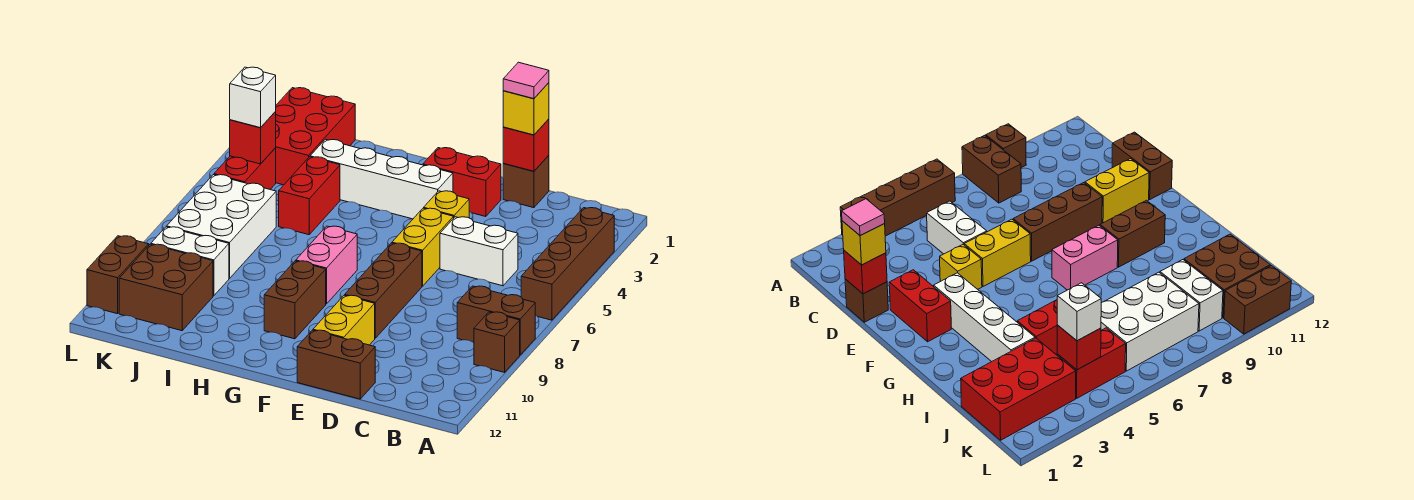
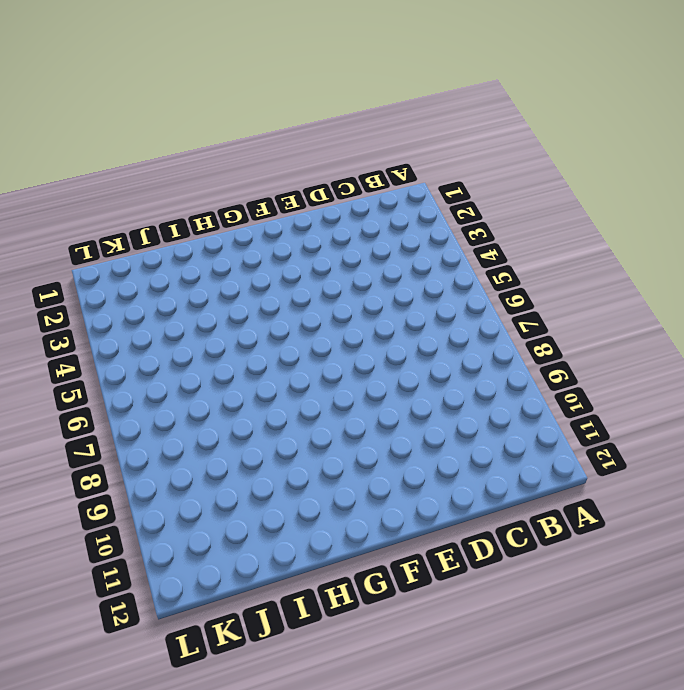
none -> brown 1x4 brick [521,208,614,320]
none -> brown 1x2 brick [457,286,535,355]
none -> brown 1x1 brick [474,312,520,372]

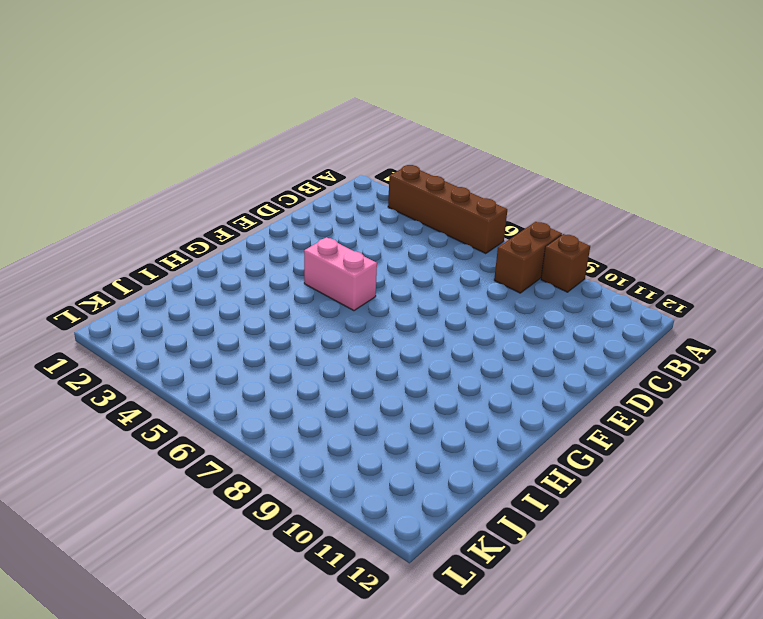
pink 1x2 brick [304,237,377,311] -> pink 1x2 brick moved to [296,226,357,304]
none -> white 1x2 brick [440,217,518,286]
none -> brown 1x1 brick [503,155,549,208]
none -> brown 1x2 brick [297,330,375,399]

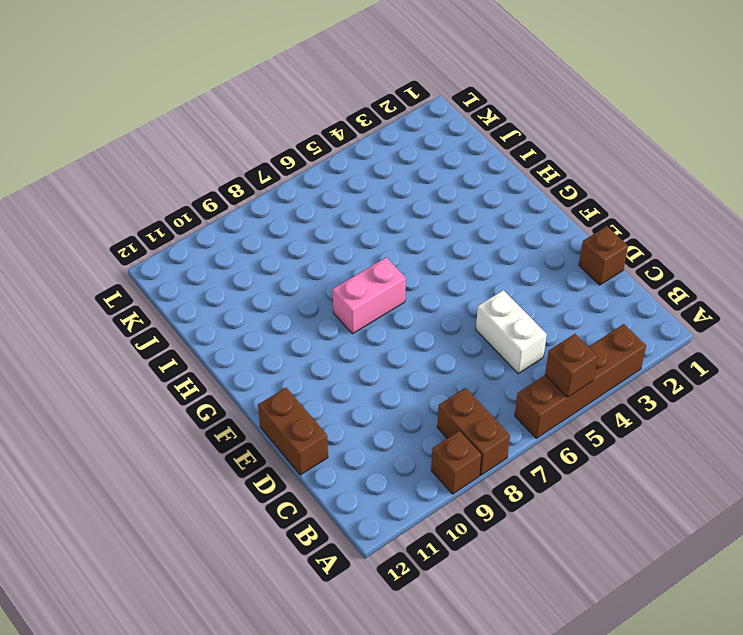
brown 1x1 brick [545,334,598,397] -> none
none -> red 1x2 brick [423,148,501,217]
none -> yellow 1x1 brick [424,191,469,218]
none -> yellow 1x2 brick [392,208,454,286]

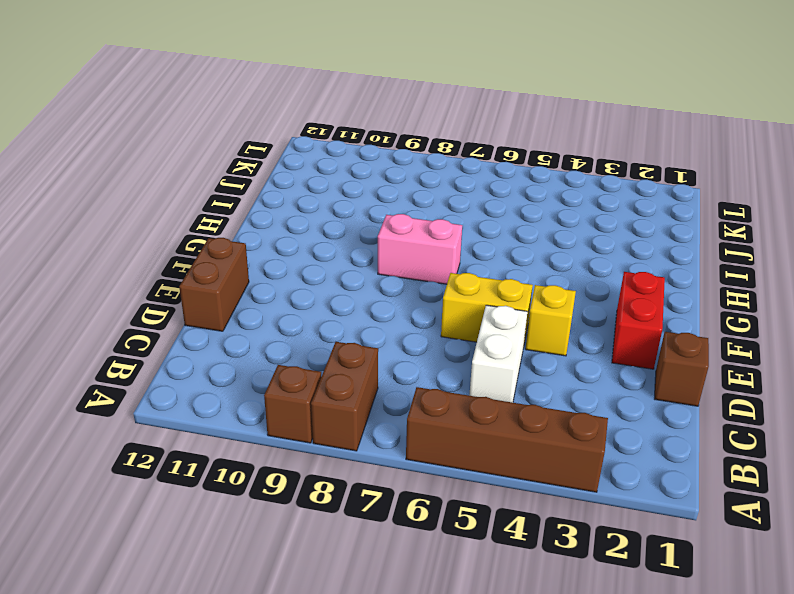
none -> brown 1x3 brick [345,243,422,338]
none -> yellow 1x2 brick [313,295,375,345]
none -> white 1x4 brick [310,139,453,219]

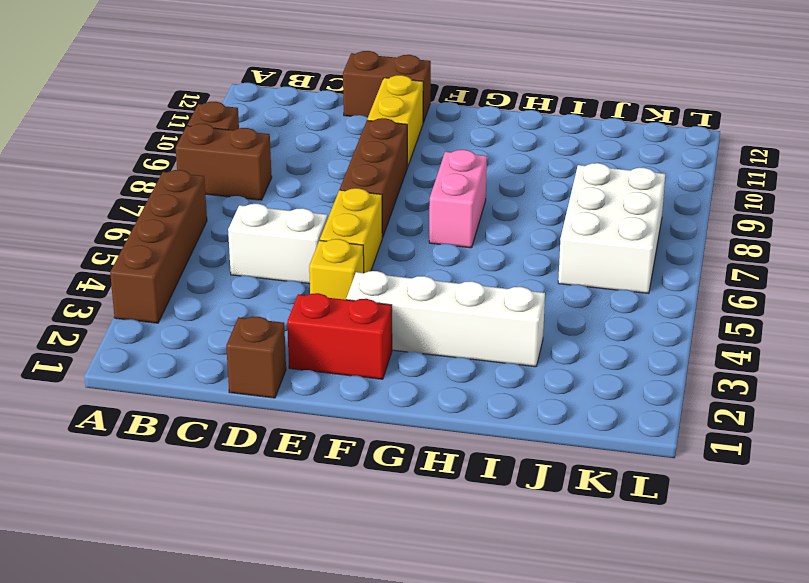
none -> brown 1x2 brick [264,261,326,339]
none -> red 1x2 brick [279,157,340,235]
none -> red 2x3 brick [275,88,355,185]

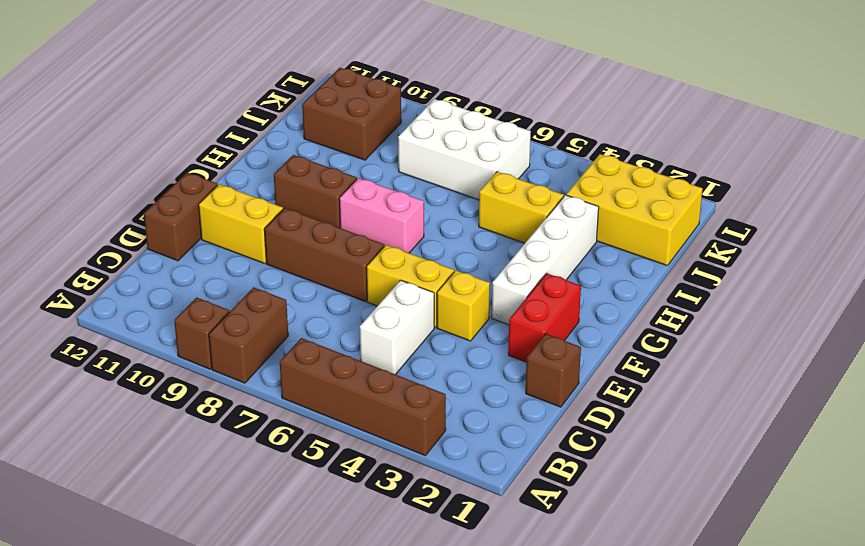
yellow 1x2 brick [479,172,564,244] -> red 1x2 brick [279,157,340,235]
yellow 2x3 brick [566,154,703,266] -> red 2x3 brick [275,88,355,185]
none -> white 1x2 brick [151,227,229,296]
none -> red 1x2 brick [214,148,276,189]
none -> brown 1x2 brick [87,236,149,314]

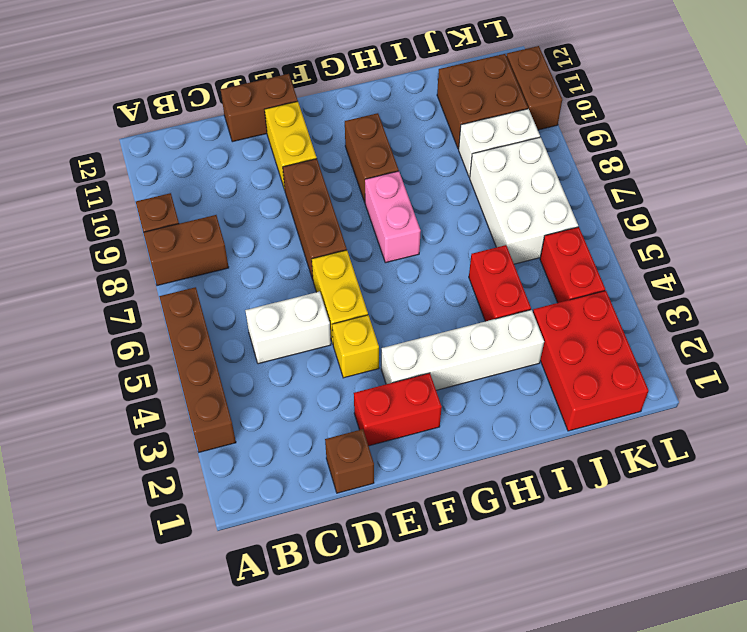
none -> red 1x1 brick [503,119,549,171]
none -> red 1x1 brick [230,112,276,164]
none -> yellow 1x1 brick [503,83,549,135]

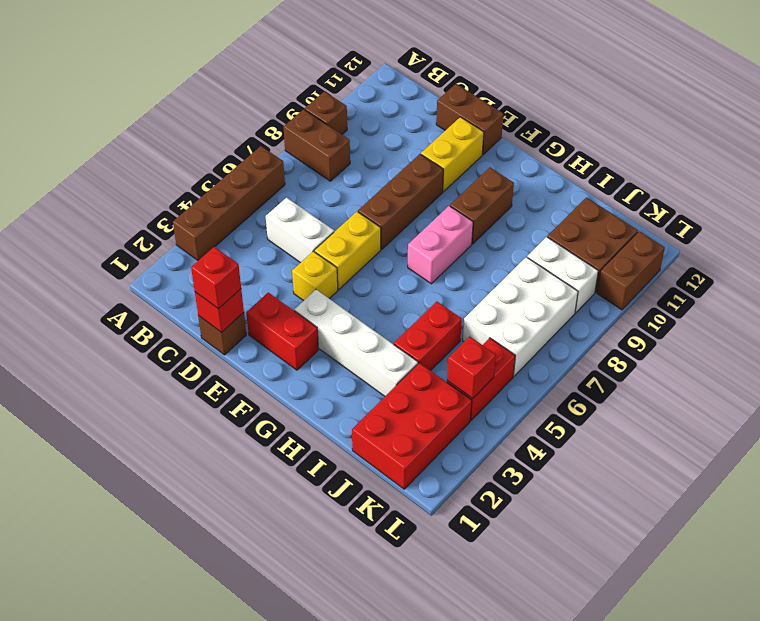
red 1x1 brick [191,247,241,309] -> yellow 1x1 brick [503,83,549,135]
none -> white 1x1 brick [230,67,276,128]
none -> pink 1x1 tile [503,62,549,99]

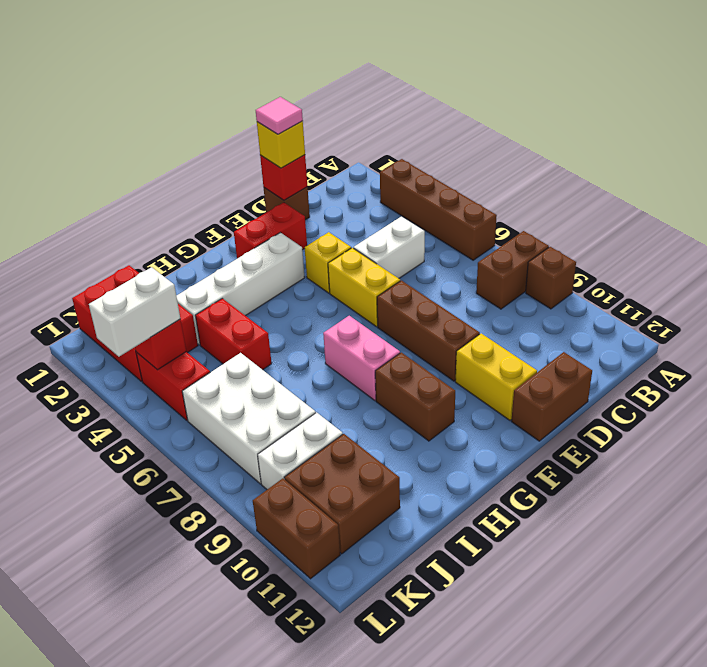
white 1x2 brick [89,267,180,357] -> white 1x1 brick [230,67,276,128]

